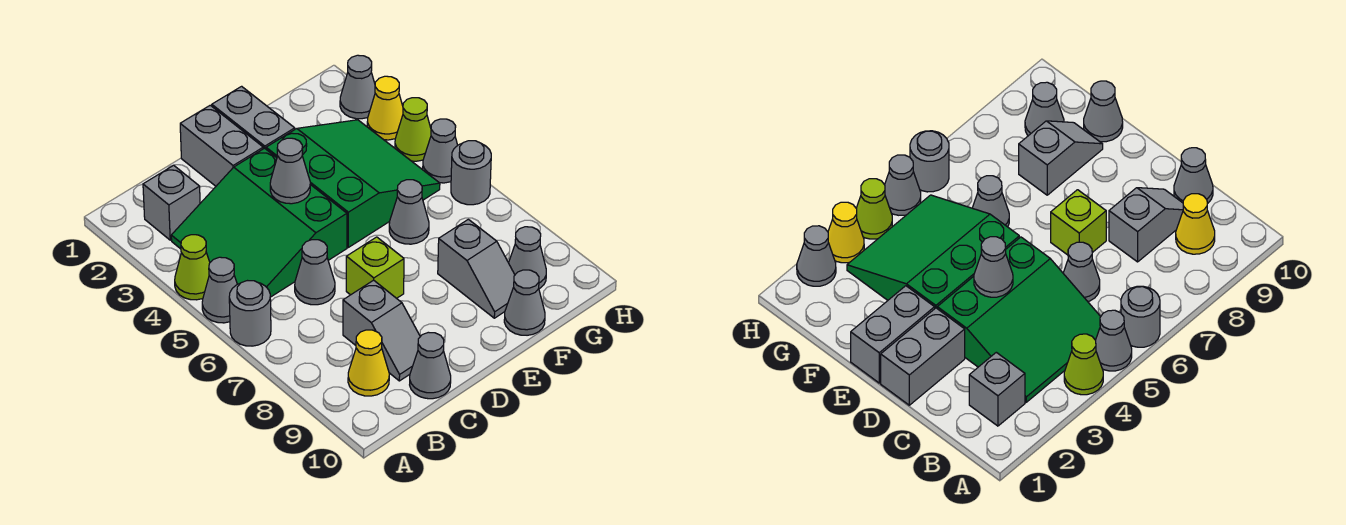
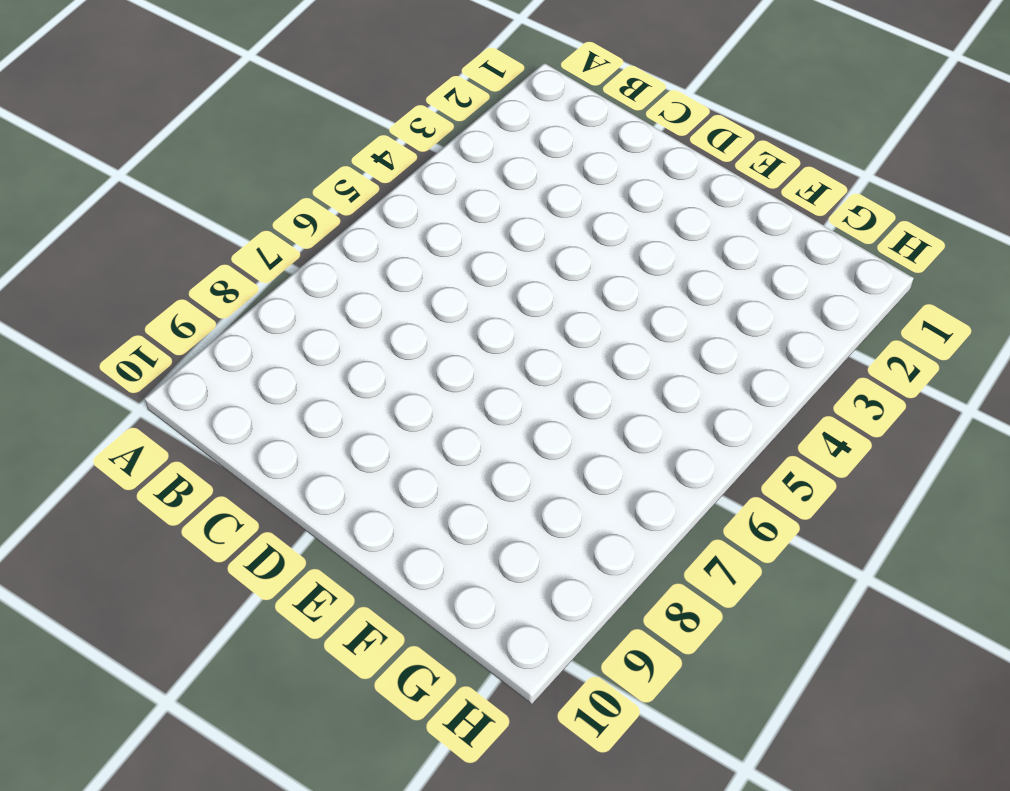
none -> lime 1x1 cone [175,235,210,300]
none -> grey 1x1 cone [202,257,237,323]
none -> grey 1x1 round brick [229,281,271,346]

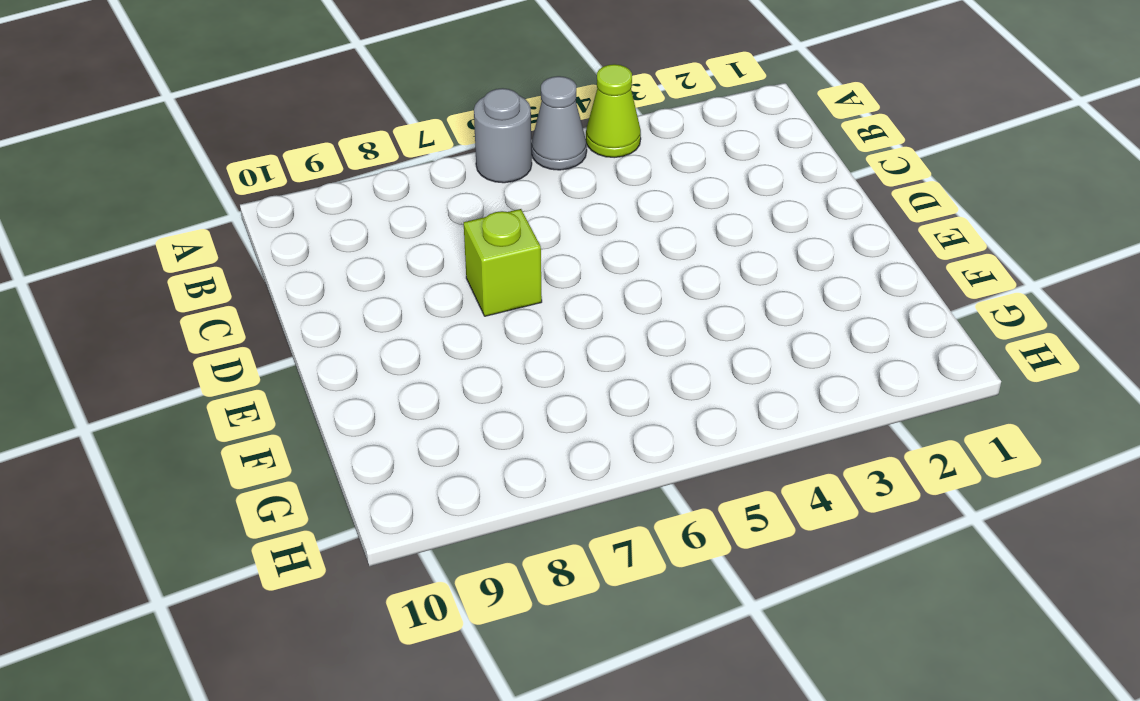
none -> grey 1x1 brick [143,165,200,240]
none -> green 3x3 slope [171,148,347,297]
none -> yellow 1x1 cone [348,330,389,396]

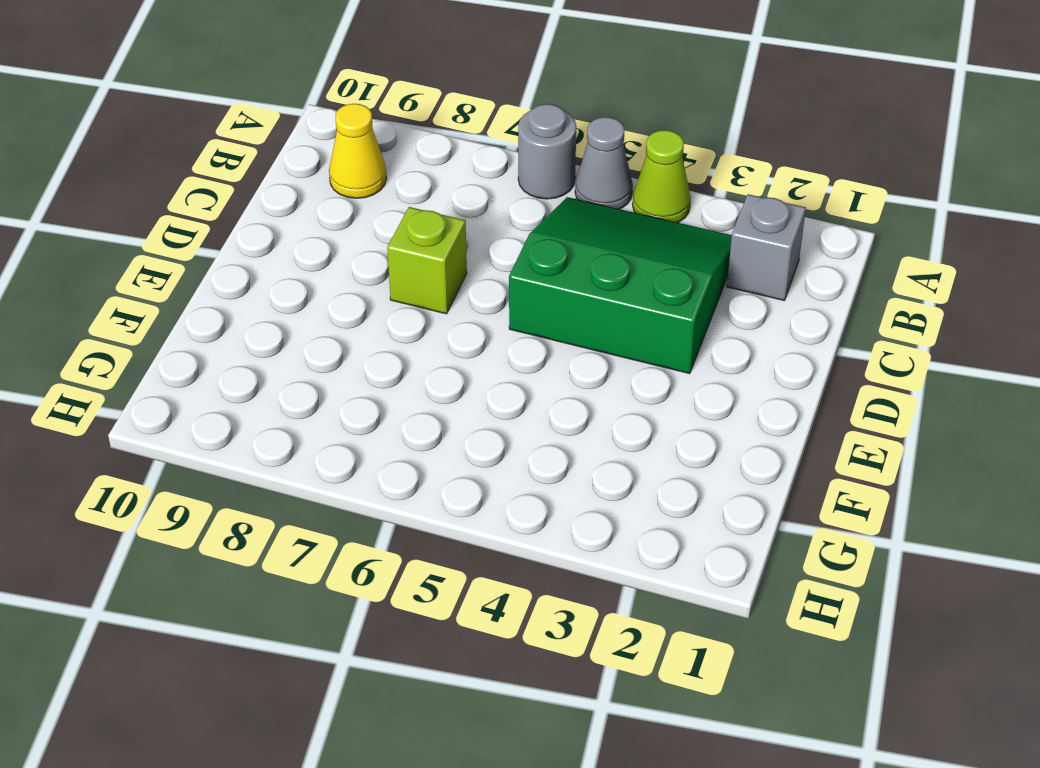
none -> grey 1x1 cone [295,240,335,305]
none -> grey 1x2 slope [343,280,420,381]
none -> grey 1x1 cone [410,332,451,399]

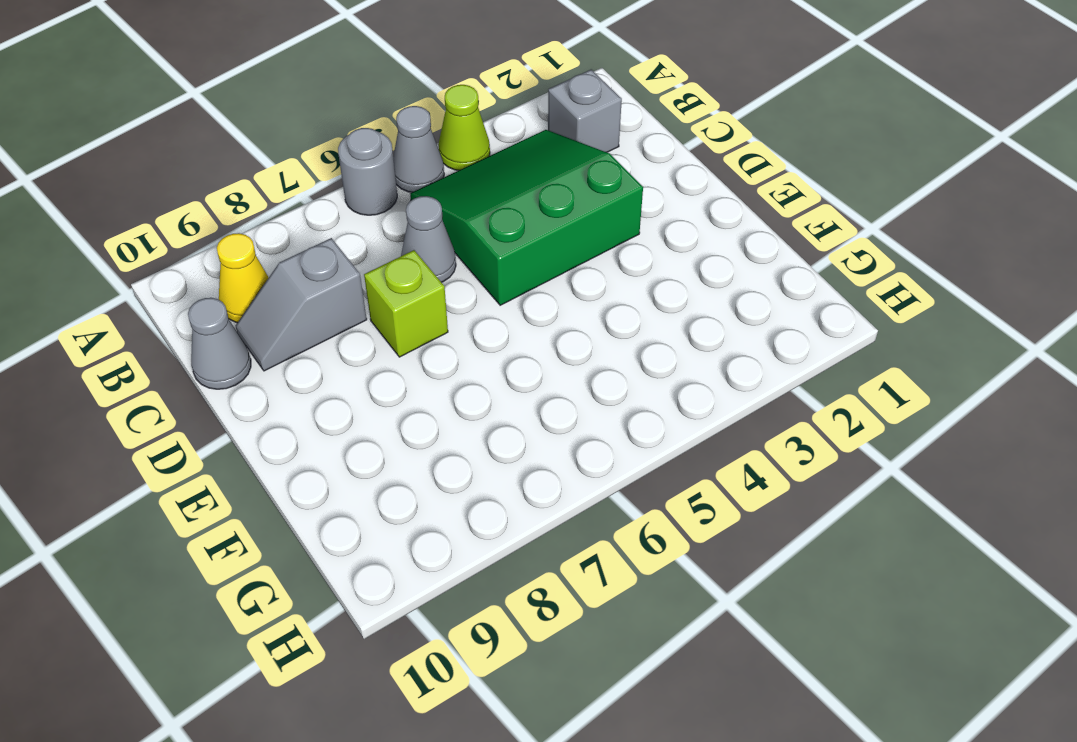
none -> grey 1x2 brick [180,105,263,186]
none -> grey 1x2 brick [212,86,295,149]
none -> green 3x3 slope [266,120,440,247]

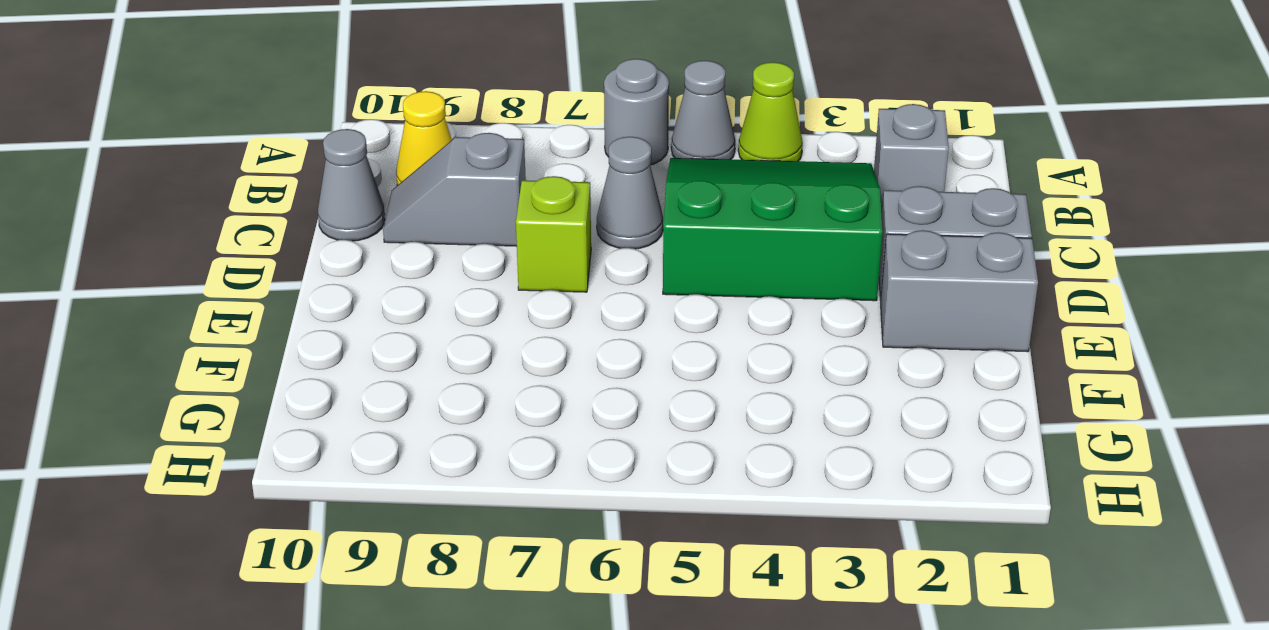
none -> green 3x3 slope [266,120,440,247]
none -> grey 1x1 cone [389,180,429,244]
none -> grey 1x2 slope [438,219,515,318]

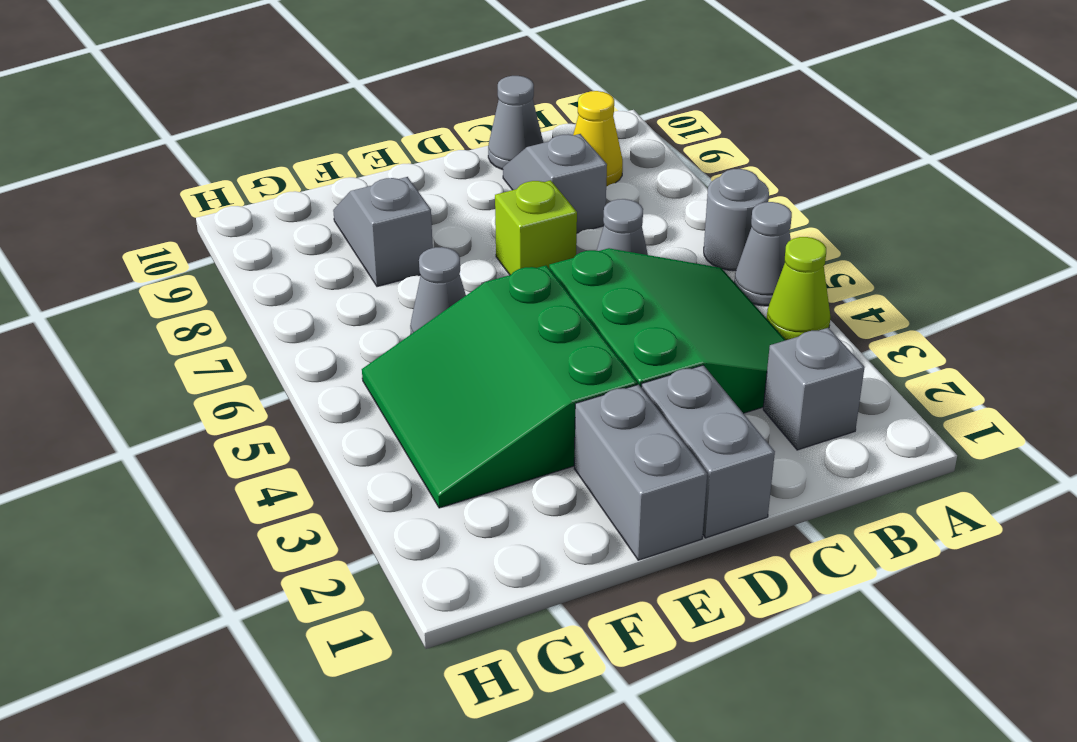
none -> grey 1x1 cone [504,270,545,335]
none -> grey 1x1 cone [509,227,546,289]
none -> grey 1x1 cone [340,55,375,119]

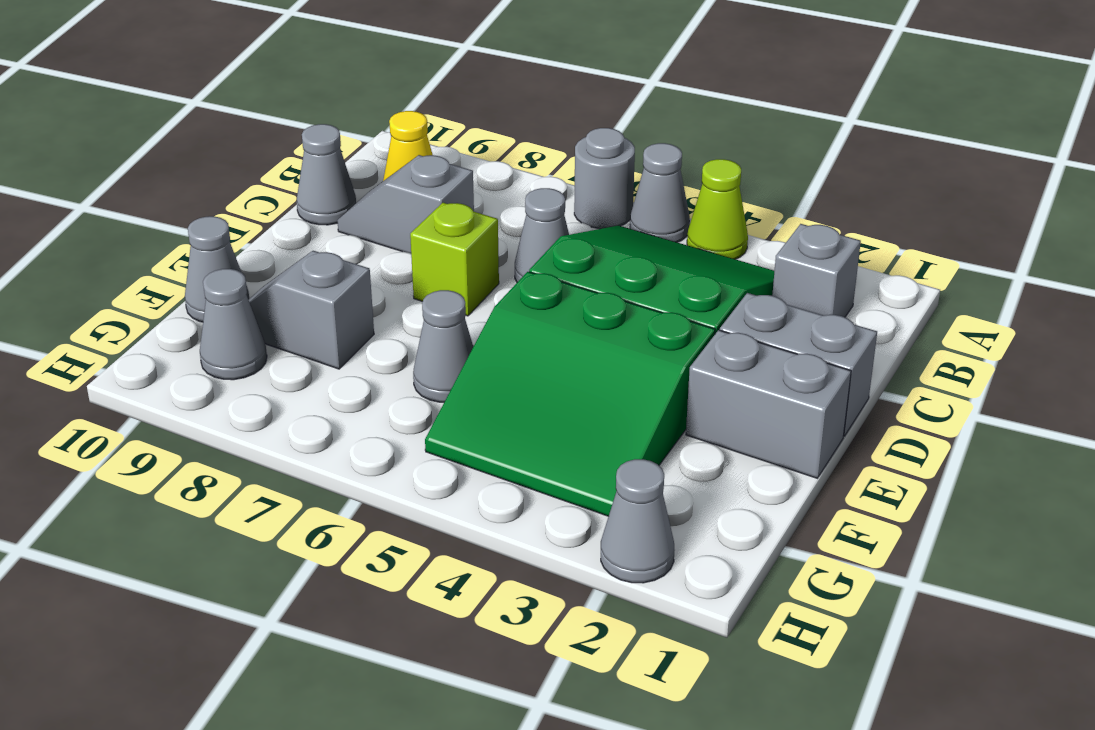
none -> yellow 1x1 cone [367,76,403,140]
none -> lime 1x1 cone [395,98,431,161]
none -> grey 1x1 cone [423,119,458,183]

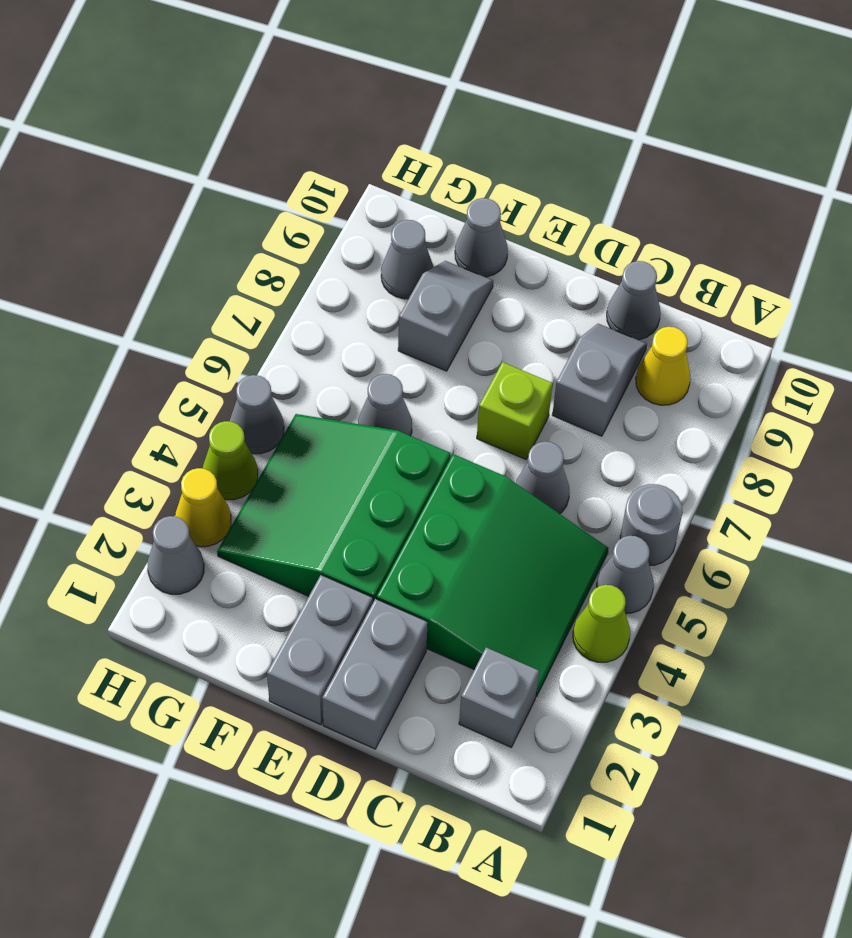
none -> grey 1x1 round brick [451,141,491,205]
none -> grey 1x1 cone [270,138,310,204]

